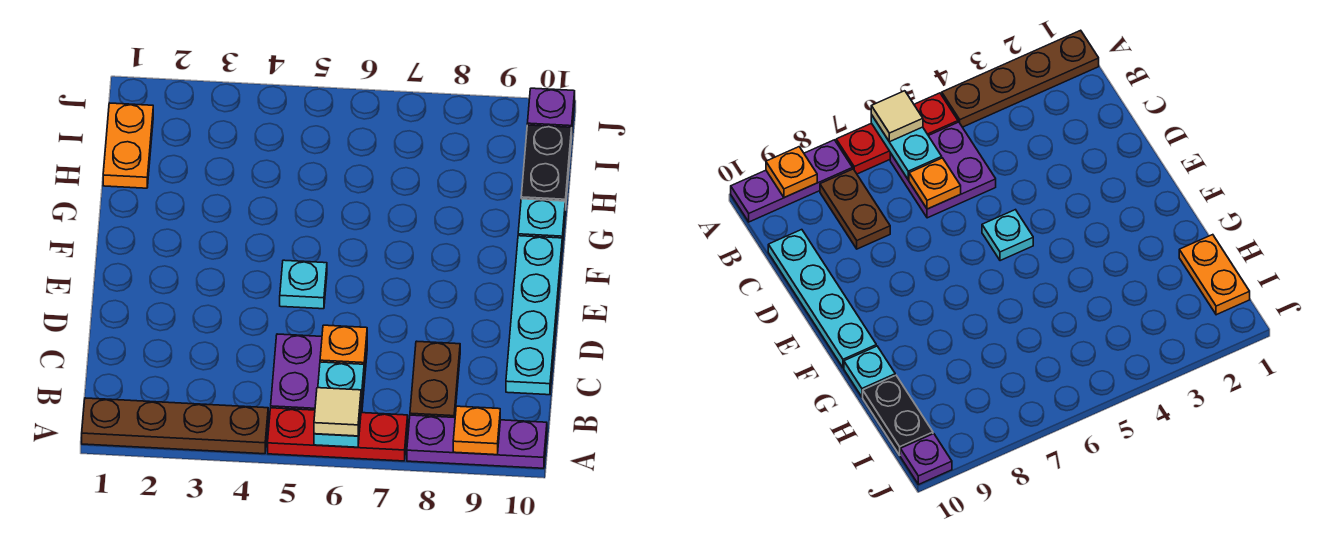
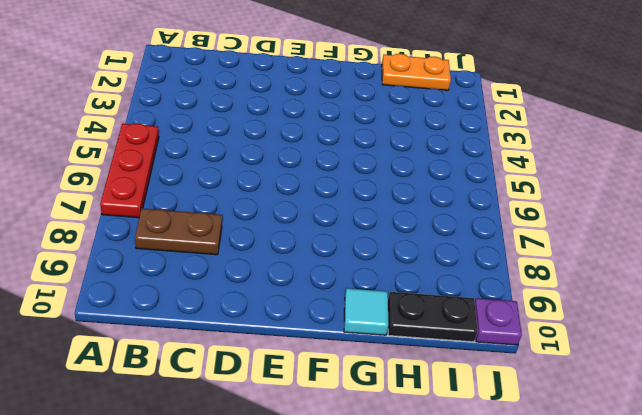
cyan 1x1 tile [344,288,388,335] -> cyan 1x1 plate [518,199,565,247]
none -> brown 1x4 plate [82,398,268,454]
none -> purple 1x3 plate [407,415,547,468]
none -> purple 2x2 plate [271,334,367,413]

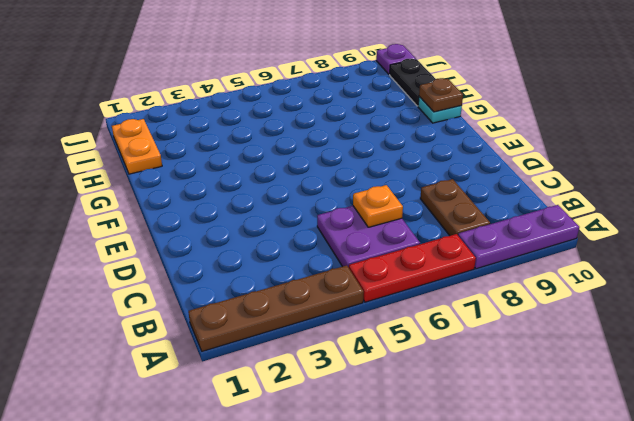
brown 1x1 plate [419,78,463,112] -> none
none -> cyan 1x4 plate [506,236,562,395]
none -> cyan 1x1 plate [280,260,327,309]
none -> cyan 1x2 plate [314,362,364,447]

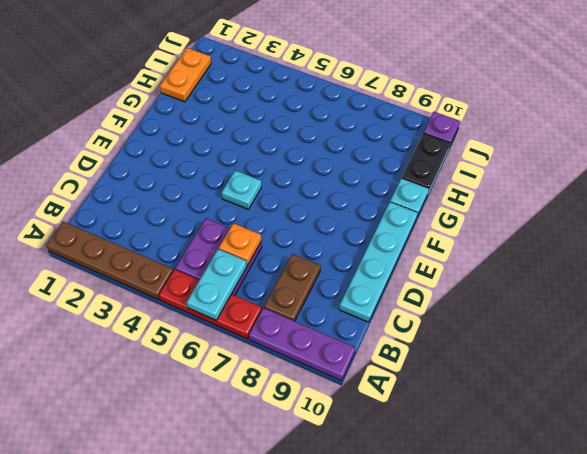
none -> orange 1x1 plate [453,406,500,455]
none -> tan 1x1 tile [314,388,361,436]

